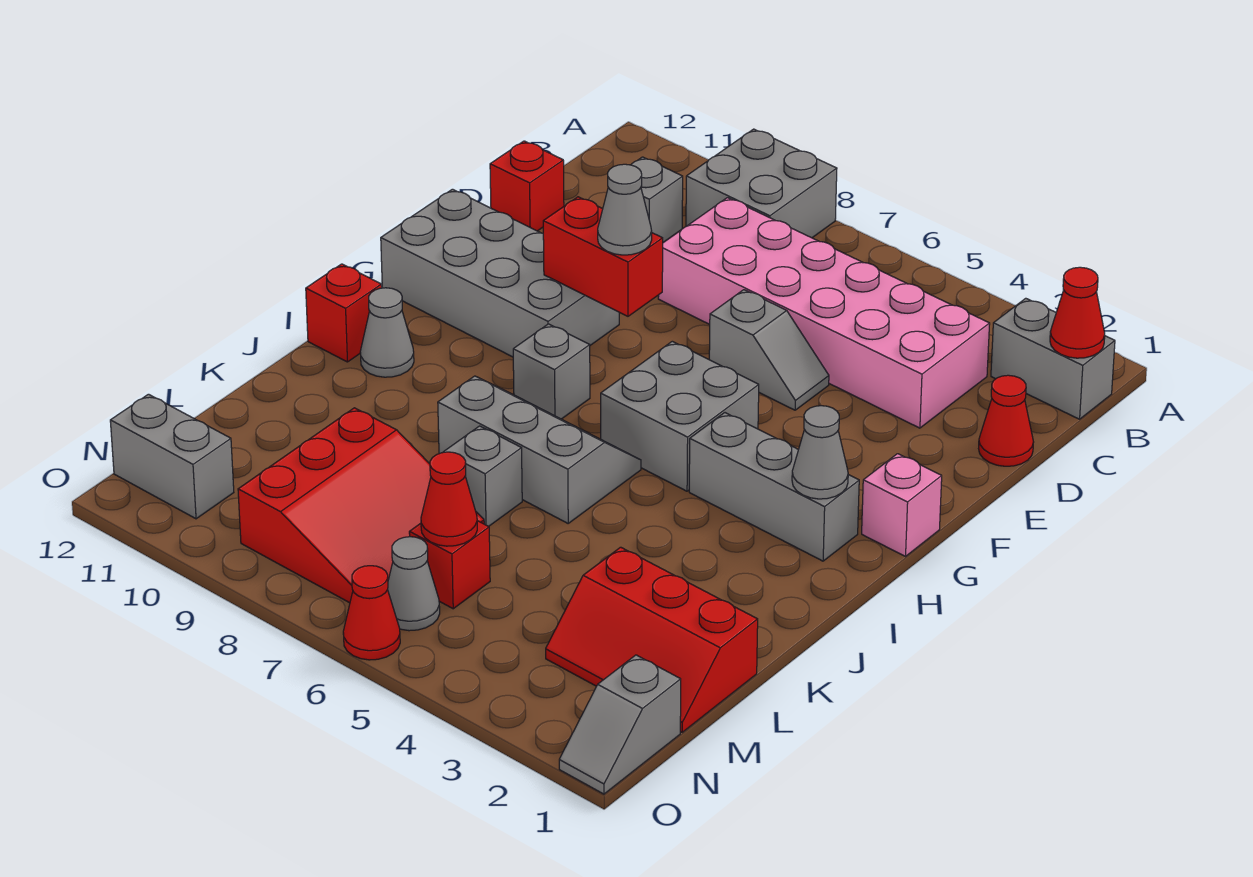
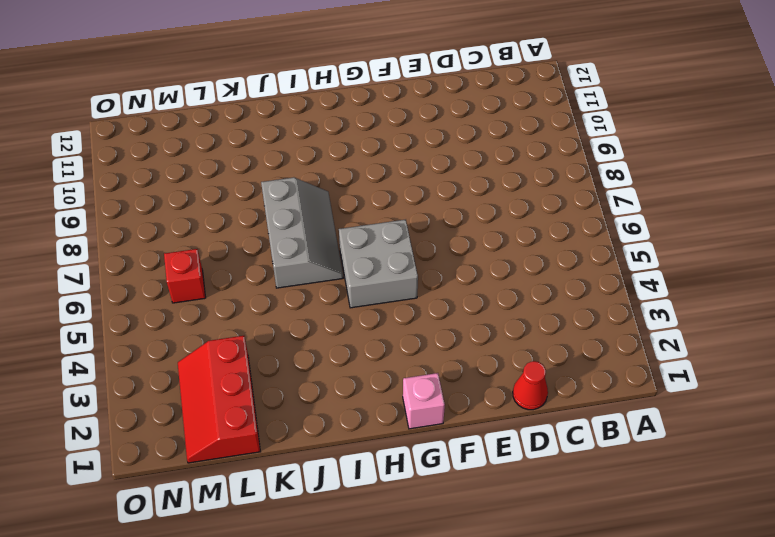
none -> grey 2x2 brick [686,129,837,238]
none -> grey 1x2 brick [991,298,1115,419]
none -> pink 2x6 brick [658,198,990,428]

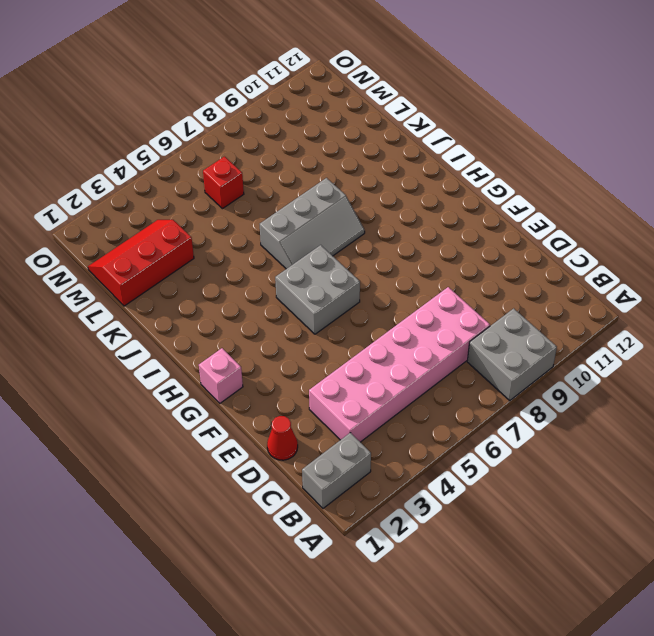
none -> grey 1x1 brick [631,157,683,242]
none -> red 1x1 brick [490,141,564,231]
none -> grey 1x2 slope [709,290,829,410]

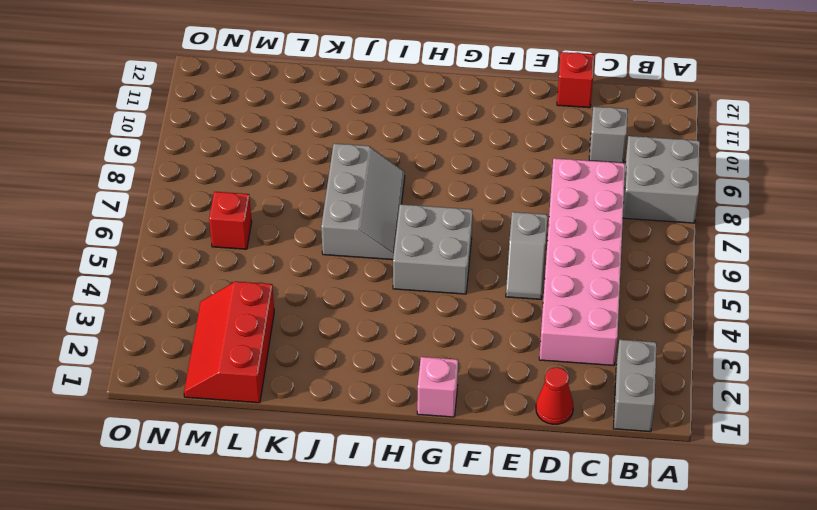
none -> grey 2x4 brick [381,189,619,357]
none -> grey 1x3 brick [689,413,859,561]
none -> grey 1x1 brick [513,324,590,419]

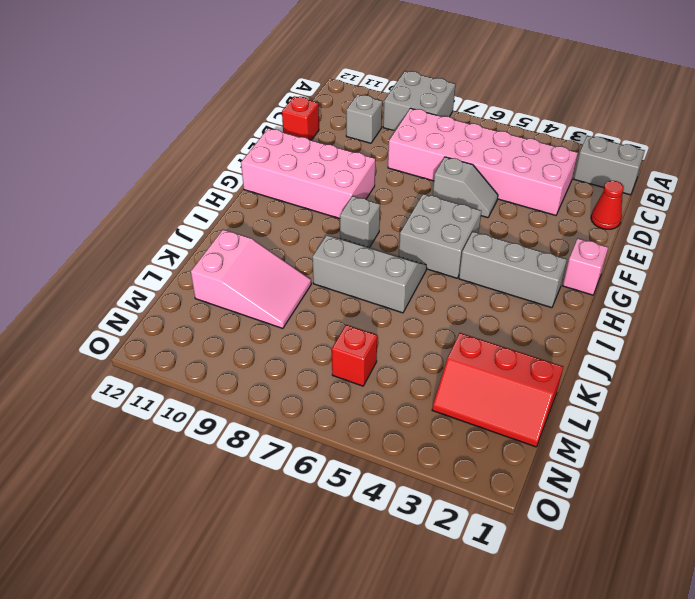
pink 2x4 brick [241,128,375,219] -> grey 2x4 brick [381,189,619,357]
pink 2x3 slope [191,229,311,328] -> red 3x3 slope [238,408,484,603]
none -> grey 1x1 cone [360,288,414,377]
none -> red 1x1 brick [306,264,382,362]
none -> grey 1x1 brick [444,426,522,526]

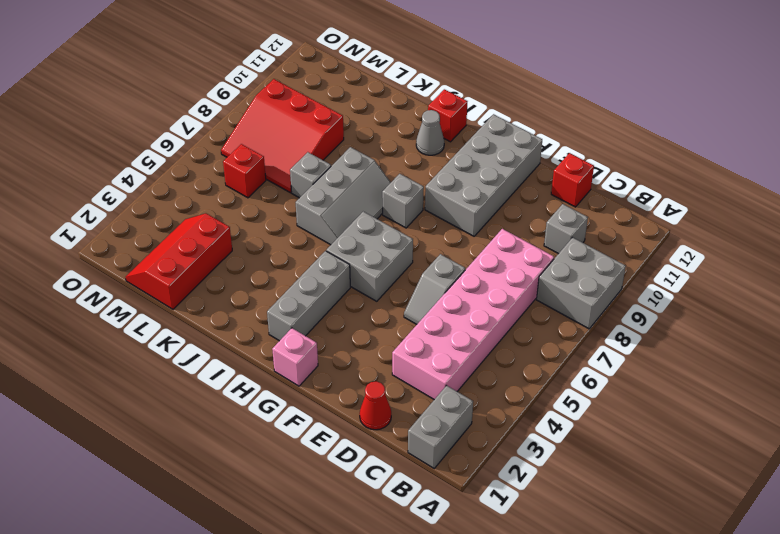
none -> grey 1x2 slope [559,655,681,794]
none -> grey 1x1 cone [388,537,440,631]
none -> grey 1x2 brick [110,394,234,519]

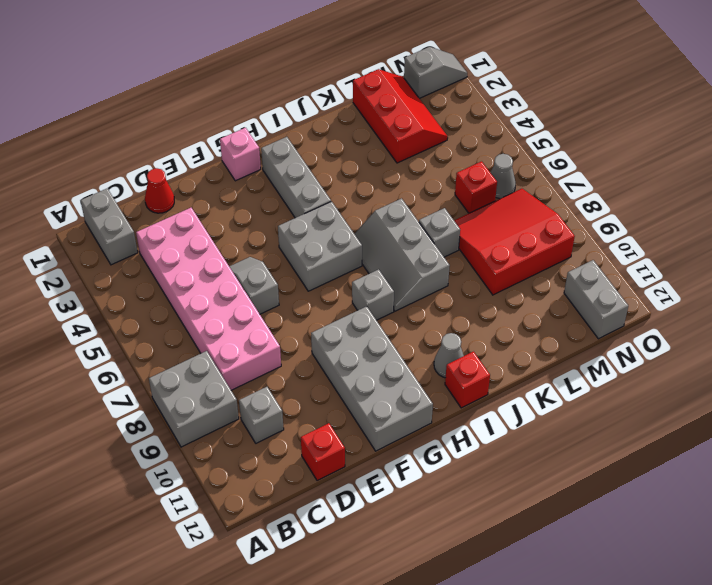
none -> red 1x1 cone [343,566,400,660]
none -> red 1x1 cone [1050,267,1105,358]
none -> red 1x2 brick [543,197,663,316]

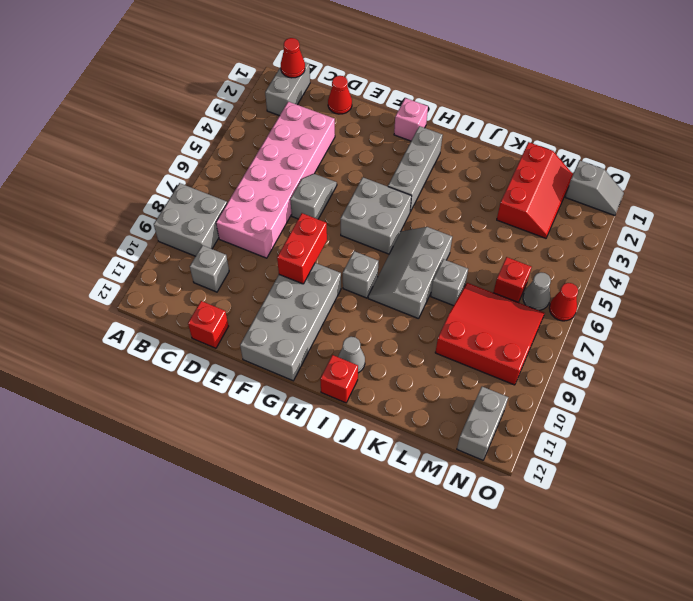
none -> grey 1x1 cone [792,406,848,499]
none -> red 1x1 cone [421,452,477,546]
none -> grey 1x1 cone [598,164,652,255]

